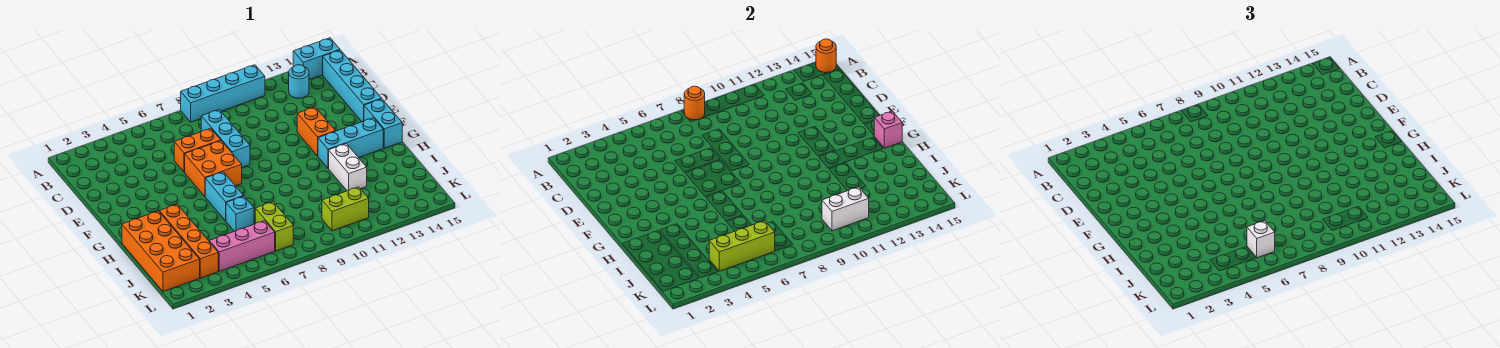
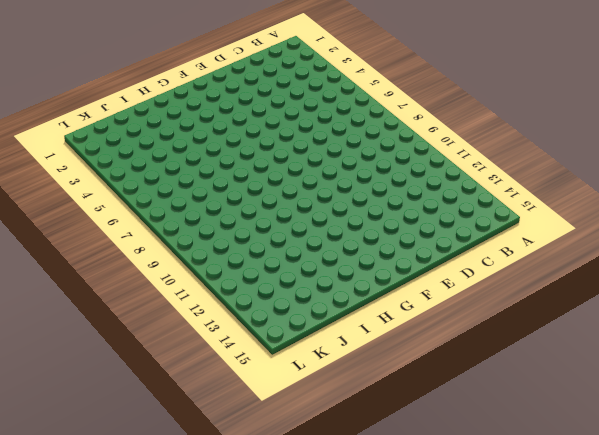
none -> cyan 1x4 brick [181,65,265,122]
none -> cyan 1x2 brick [293,38,340,80]
none -> cyan 1x1 round brick [289,65,309,98]

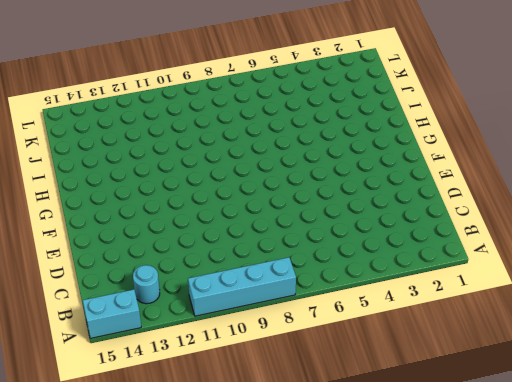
none -> cyan 1x4 brick [323,50,382,122]
none -> cyan 1x3 brick [201,110,250,167]
none -> orange 1x2 brick [174,128,221,172]

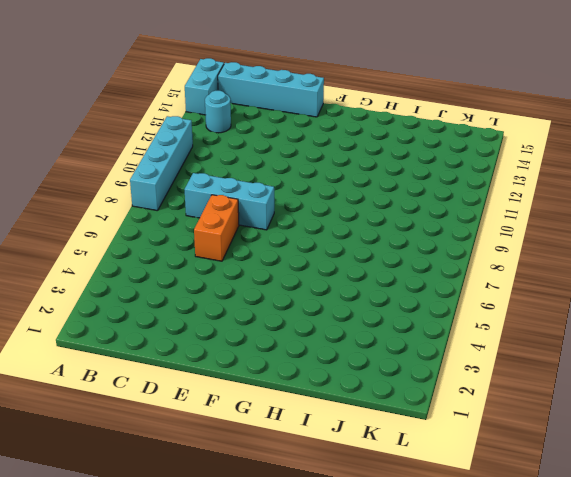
none -> orange 2x2 brick [185,141,242,196]
none -> orange 1x2 brick [297,107,335,156]
none -> cyan 1x2 brick [364,99,402,148]

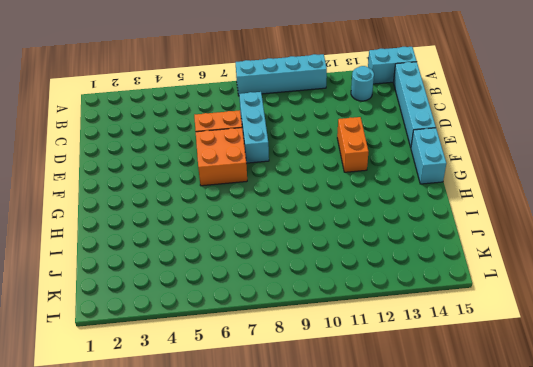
none -> cyan 1x2 brick [205,172,244,221]
none -> cyan 1x3 brick [318,118,383,168]
none -> orange 2x4 brick [122,211,200,291]

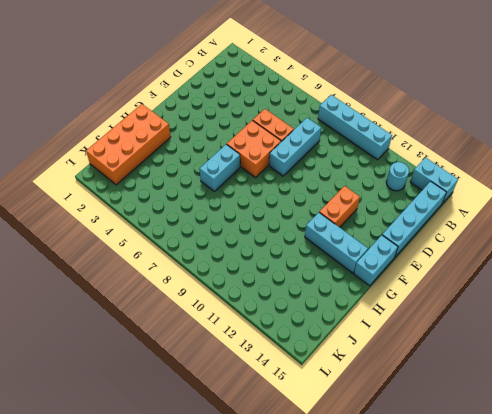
none -> orange 1x4 brick [159,204,218,278]
none -> white 1x2 brick [329,144,367,191]
none -> cyan 1x1 brick [226,196,254,231]

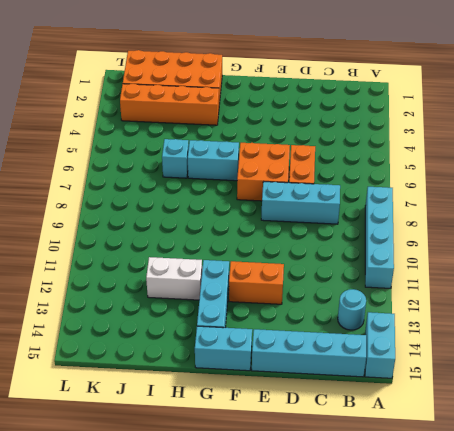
none -> lime 1x2 brick [255,202,293,251]
none -> pink 1x3 brick [209,221,275,271]
none -> lime 1x2 brick [322,187,369,231]

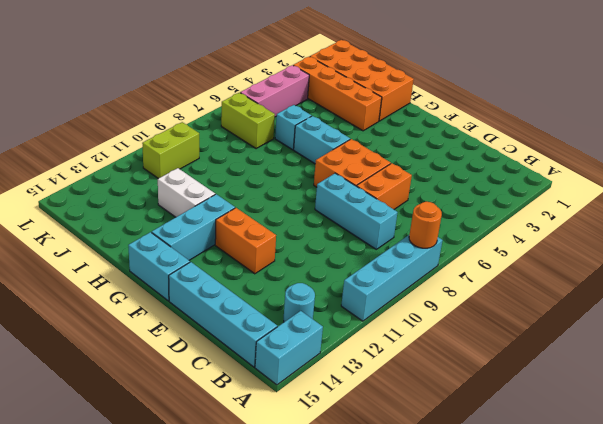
none -> orange 1x1 round brick [816,39,836,73]
none -> pink 1x1 brick [874,111,902,148]
none -> lime 1x3 brick [709,221,775,271]

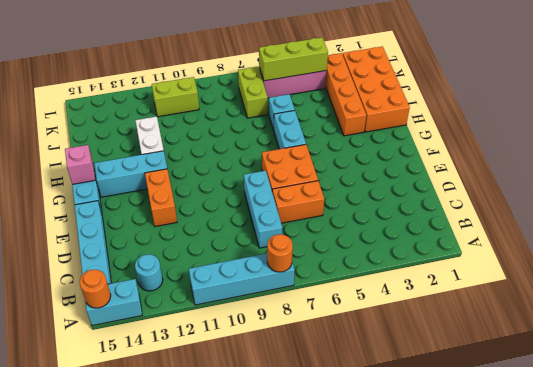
none -> white 1x2 brick [822,187,869,231]
none -> white 1x1 brick [1247,221,1275,258]

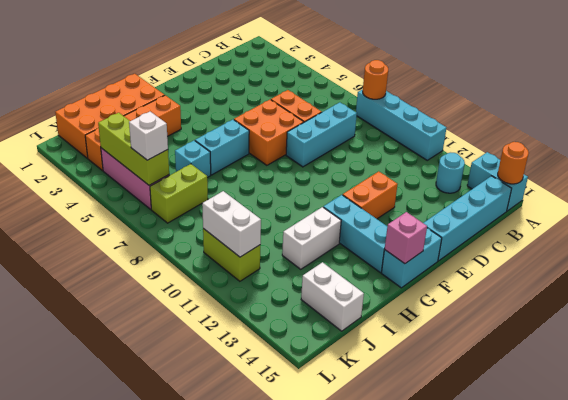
white 1x2 brick [301,262,364,331] -> none

